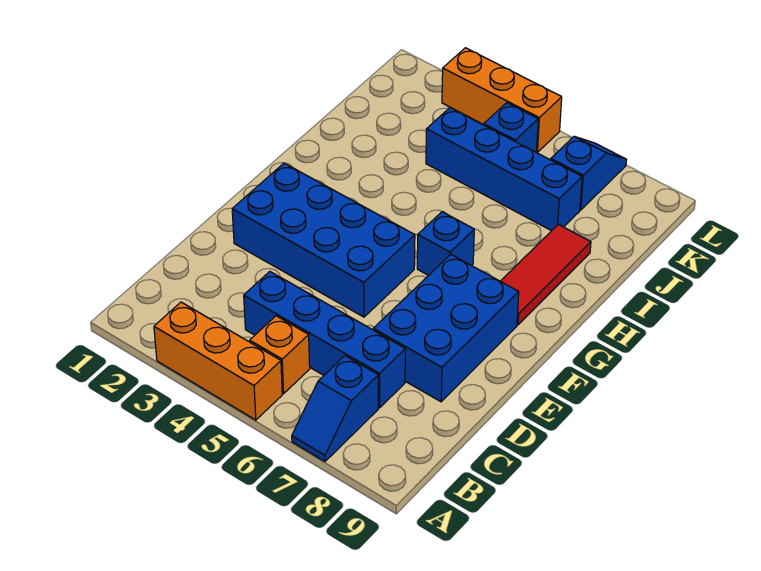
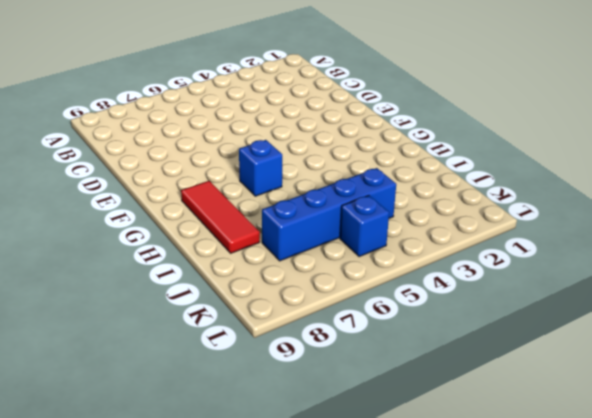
none -> orange 1x3 brick [154,302,282,420]
none -> blue 1x2 slope [292,356,378,461]
none -> orange 1x1 brick [250,316,310,394]

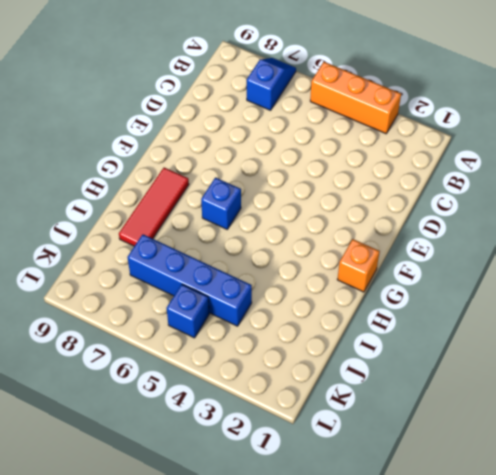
orange 1x1 brick [337,239,380,292] -> orange 1x1 brick moved to [250,316,310,394]
none -> blue 1x4 brick [244,272,405,408]
none -> blue 2x3 brick [373,254,519,402]
none -> blue 2x4 brick [232,163,415,317]

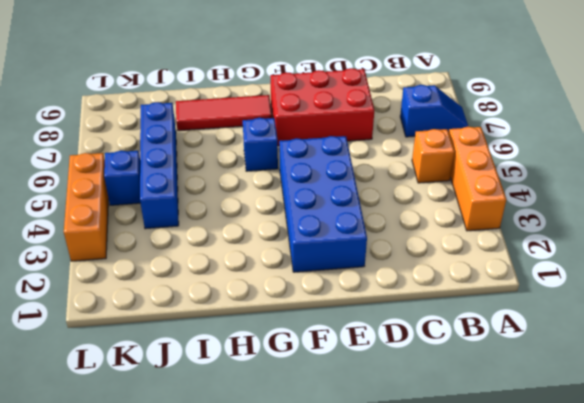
red 2x3 brick [270,68,374,146] -> blue 2x3 brick [373,254,519,402]
none -> blue 1x4 brick [244,272,405,408]
none -> blue 1x2 slope [551,137,627,210]

